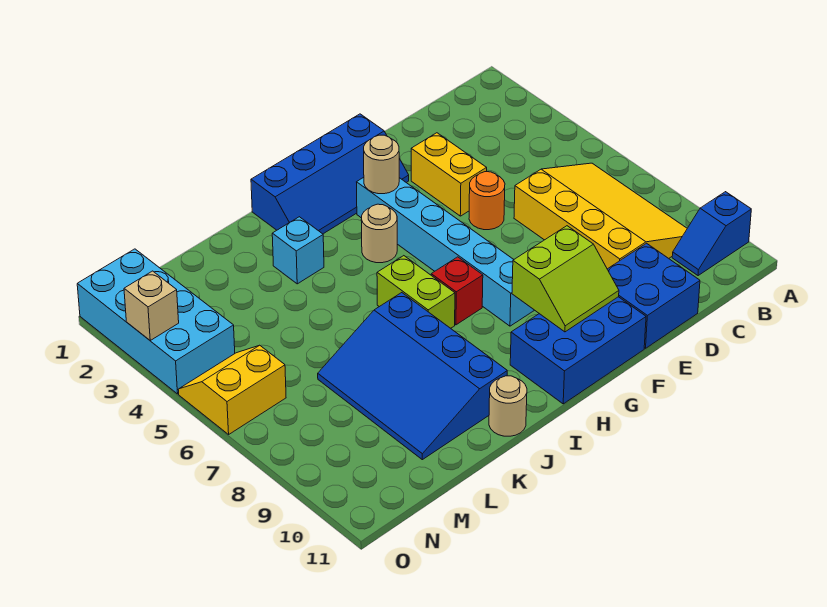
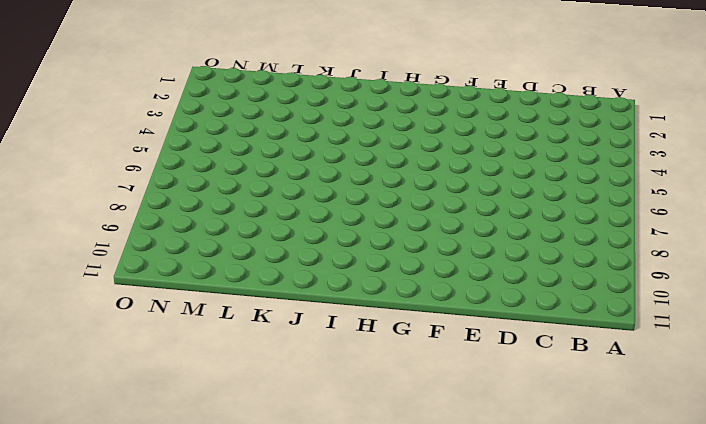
none -> blue 1x2 slope [672,192,751,276]
none -> yellow 3x4 slope [514,163,687,269]
none -> blue 2x2 brick [607,243,700,348]

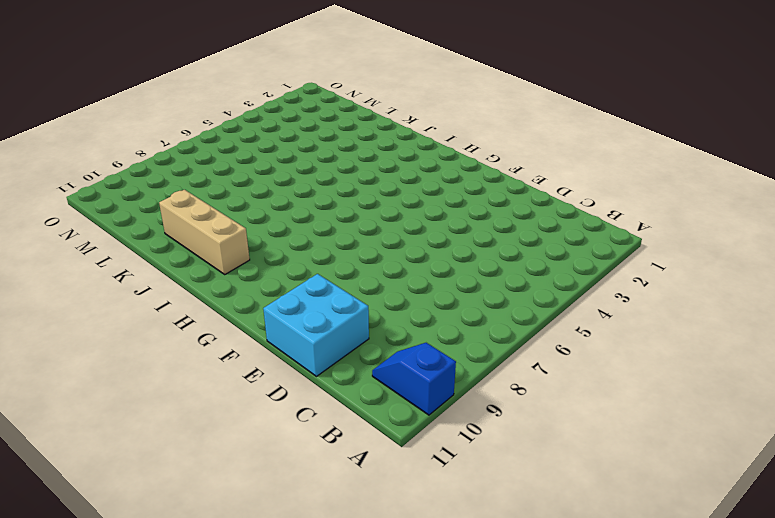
cyan 2x2 brick [263,274,369,376] -> blue 2x2 brick [607,243,700,348]
tan 1x3 brick [159,190,250,274] -> blue 3x4 slope [318,293,507,460]
none -> yellow 3x4 slope [514,163,687,269]
none -> yellow 1x2 brick [411,133,487,216]
none -> orange 1x1 round brick [469,172,505,230]

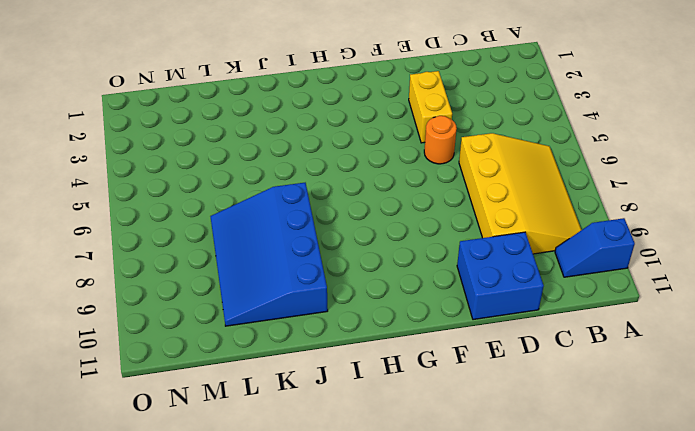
none -> blue 2x4 slope [251,114,409,234]
none -> blue 2x3 brick [510,297,646,404]
none -> cyan 1x6 brick [357,177,534,326]

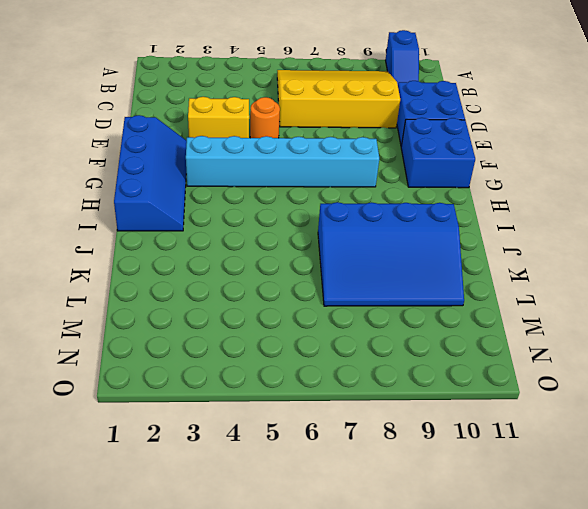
blue 2x2 brick [401,118,475,188] -> blue 2x3 brick [510,297,646,404]
none -> tan 1x1 round brick [361,204,397,263]
none -> red 1x1 brick [431,257,483,325]
none -> lime 1x2 brick [377,256,455,328]

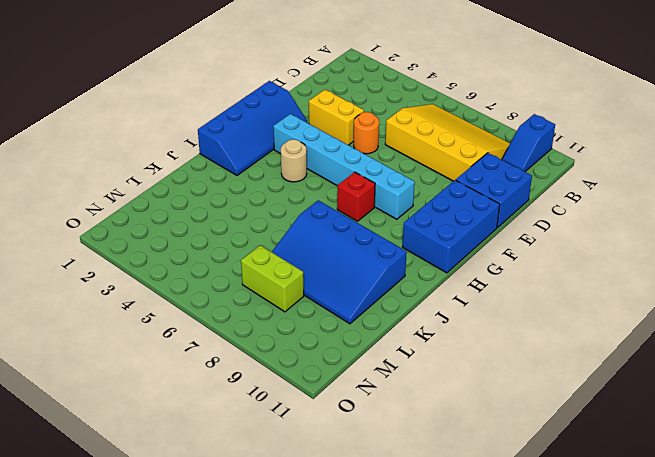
lime 1x2 brick [241,245,304,312] -> lime 1x2 brick moved to [377,256,455,328]
none -> cyan 1x1 brick [272,217,324,284]
none -> tan 1x1 round brick [489,376,527,436]
none -> cyan 2x4 brick [77,249,235,394]

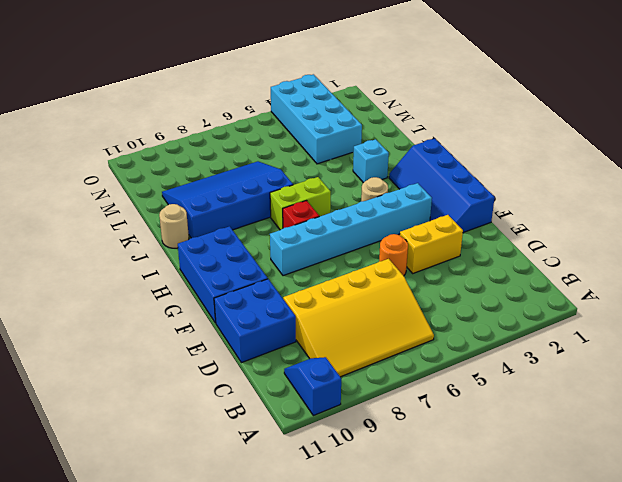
cyan 2x4 brick [271,74,362,164] -> cyan 2x4 brick turned to [77,249,235,394]
none -> yellow 2x2 slope [178,345,286,434]
none -> lime 2x2 slope [512,226,619,332]
none -> tan 1x1 round brick [364,135,399,194]

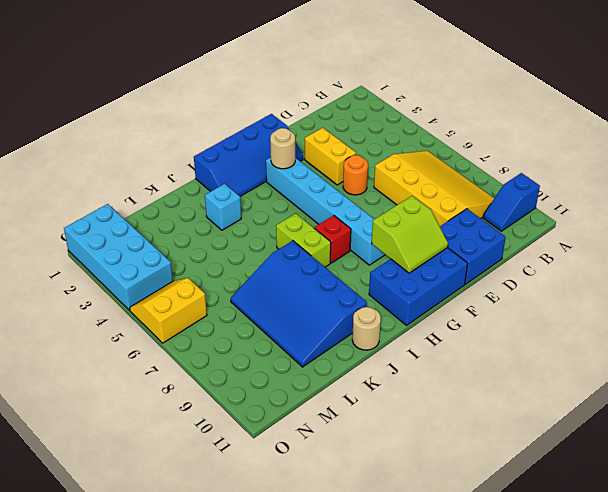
none -> tan 1x1 round brick [361,204,397,263]
none -> tan 1x1 brick [124,271,179,340]

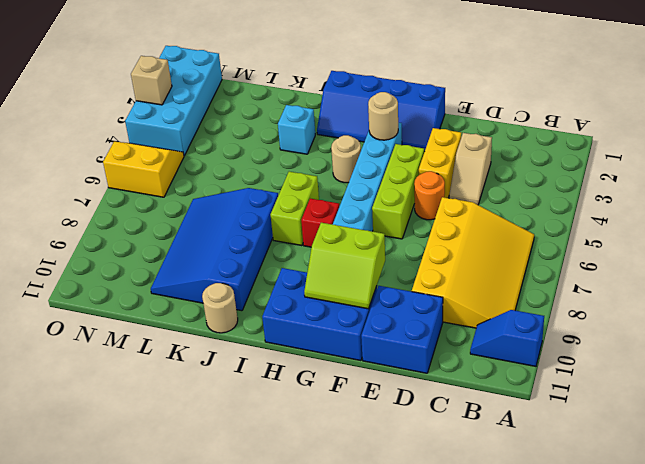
tan 1x2 slope [449,133,492,205] -> none
lime 1x3 brick [372,144,424,239] -> none

